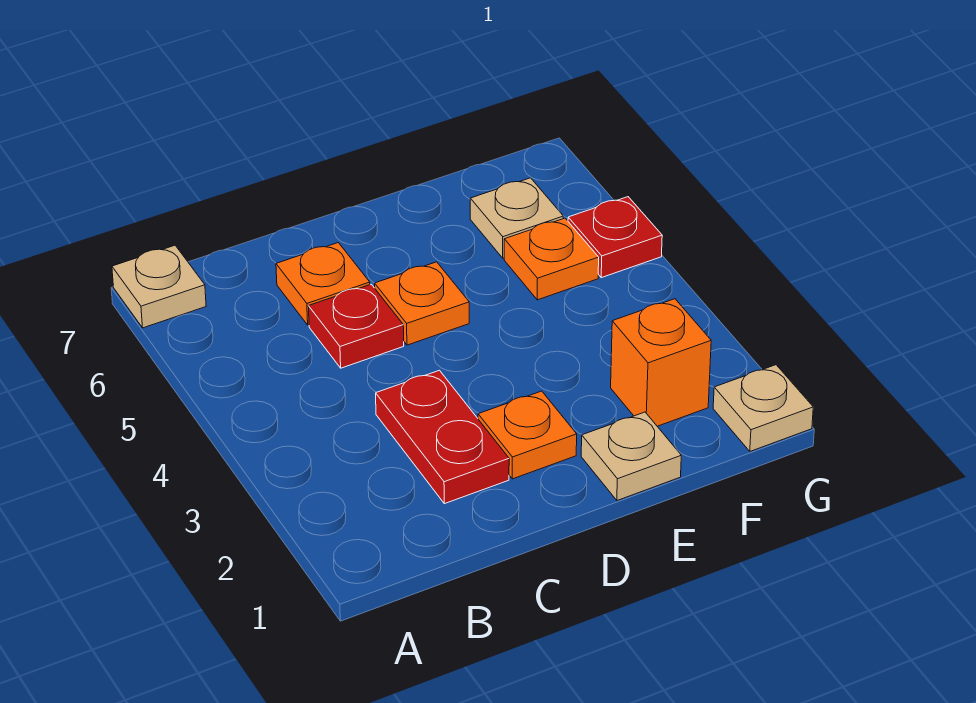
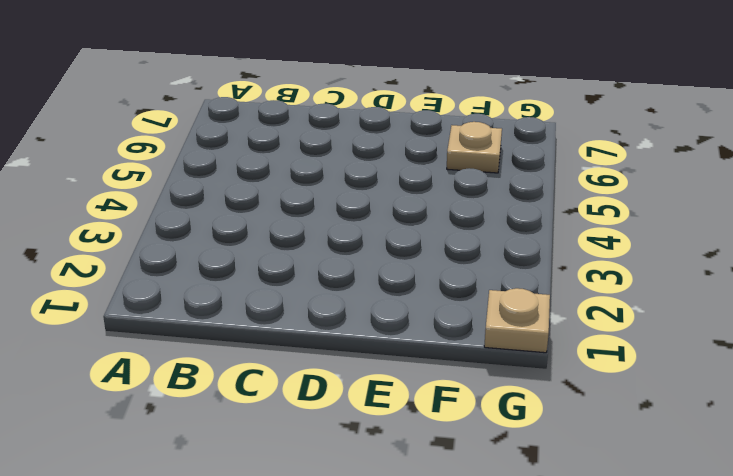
none -> tan 1x1 plate [112,245,206,328]
none -> red 1x2 plate [376,370,509,504]
none -> red 1x1 plate [308,284,404,368]

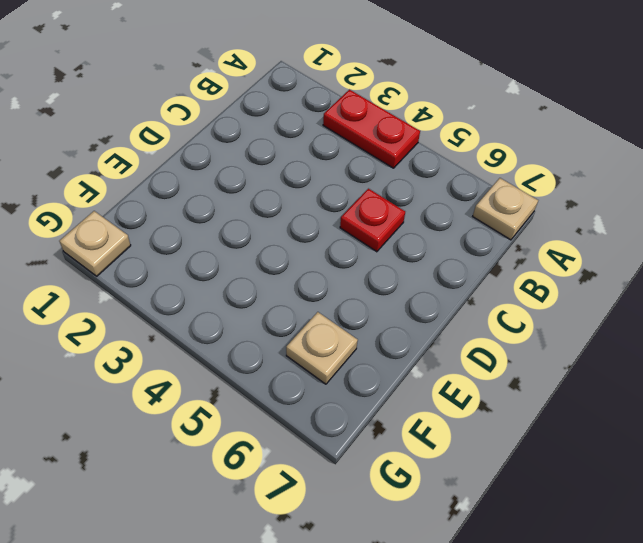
red 1x2 plate [323,90,420,168] -> red 1x2 plate moved to [376,370,509,504]
none -> orange 1x1 plate [276,243,370,325]
none -> orange 1x1 plate [478,391,577,479]
none -> orange 1x1 plate [375,262,469,345]

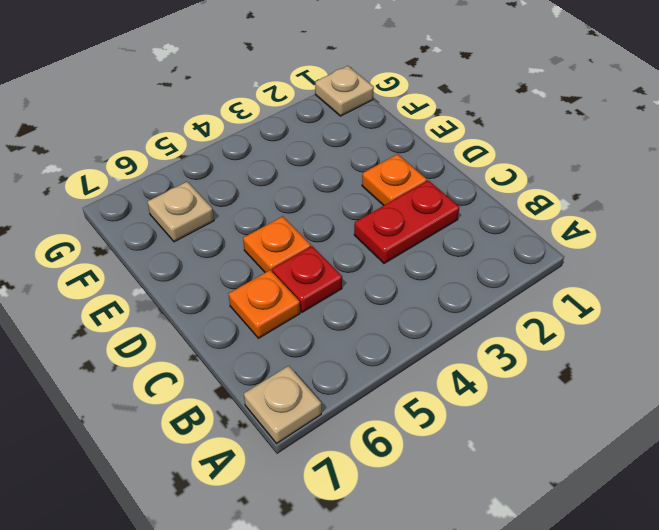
none -> tan 1x1 plate [581,412,681,501]
none -> orange 1x1 brick [611,299,711,426]
none -> orange 1x1 plate [504,218,599,300]

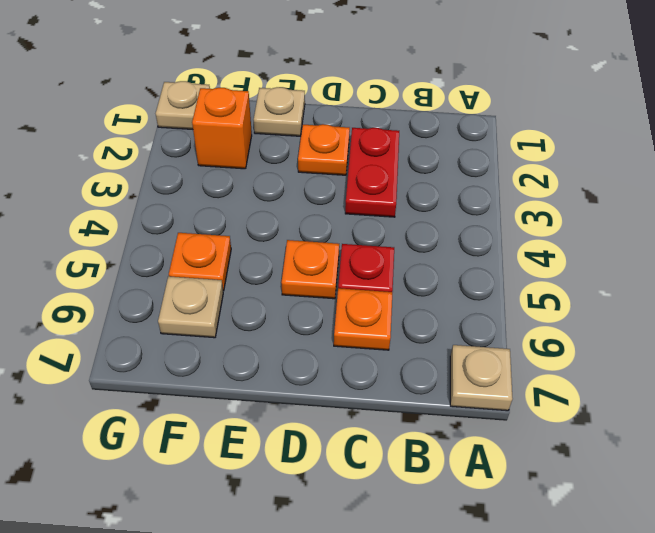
none -> red 1x1 plate [568,197,662,278]

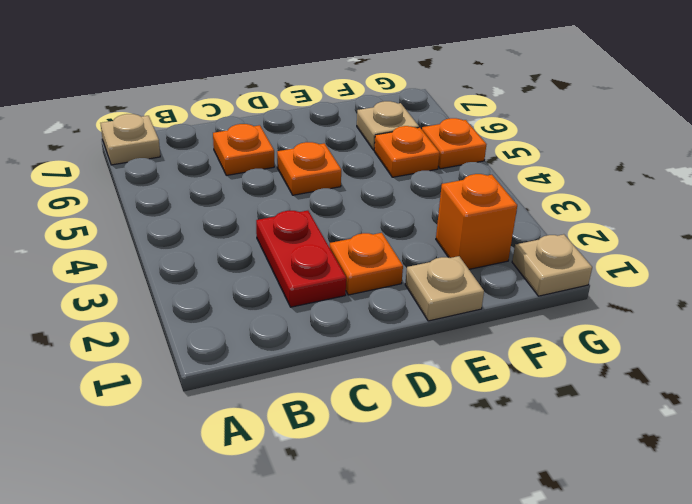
orange 1x1 plate [422,118,487,169] -> red 1x1 plate [568,197,662,278]
none -> red 1x1 plate [308,284,404,368]

